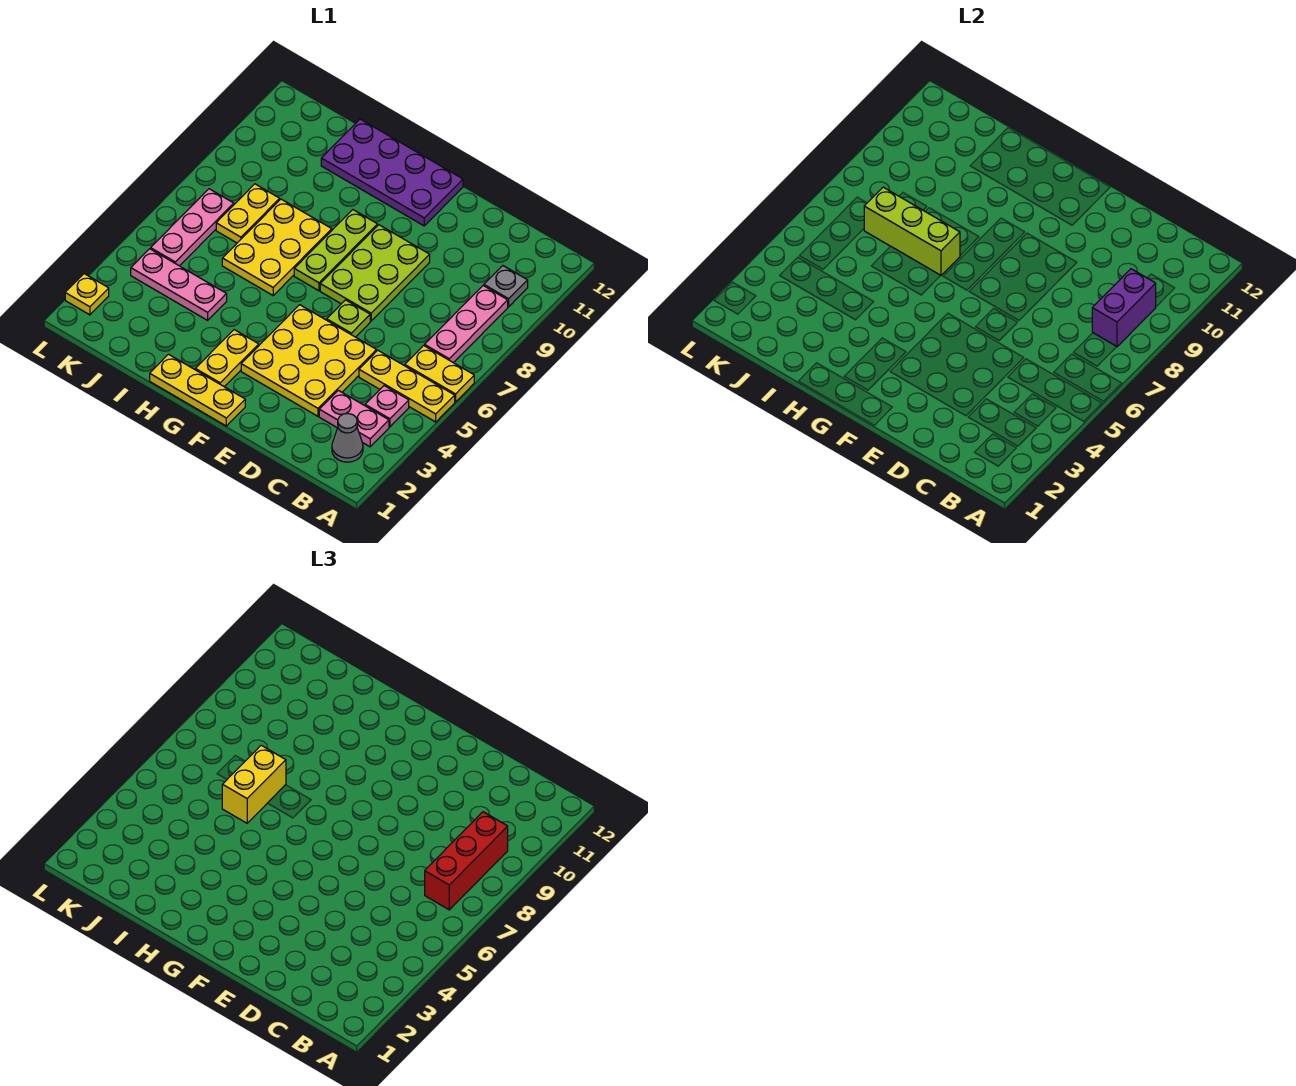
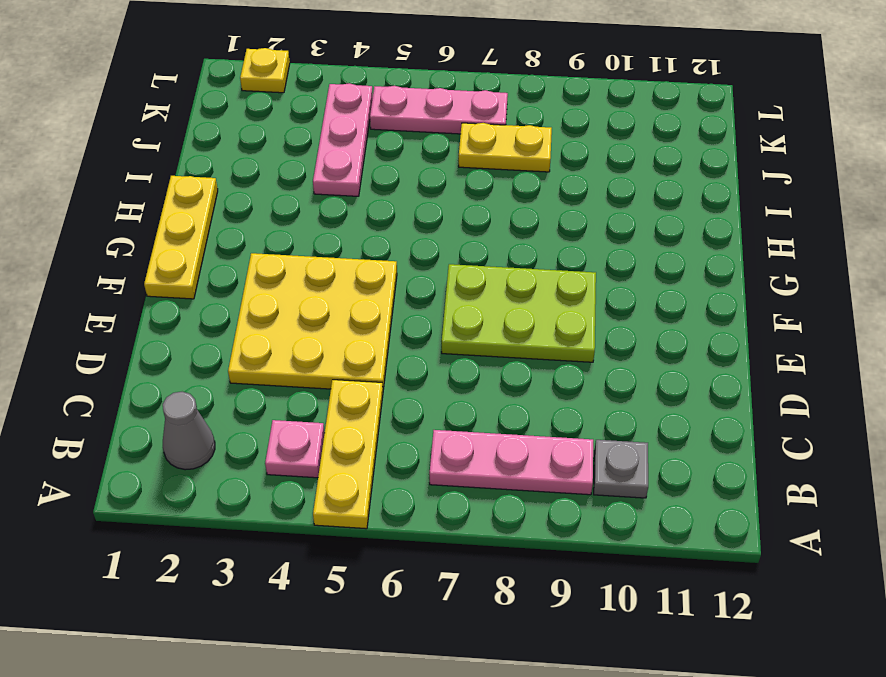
none -> yellow 1x2 plate [405,346,474,402]
none -> pink 1x2 plate [319,390,389,447]
none -> lime 1x1 plate [327,300,370,337]

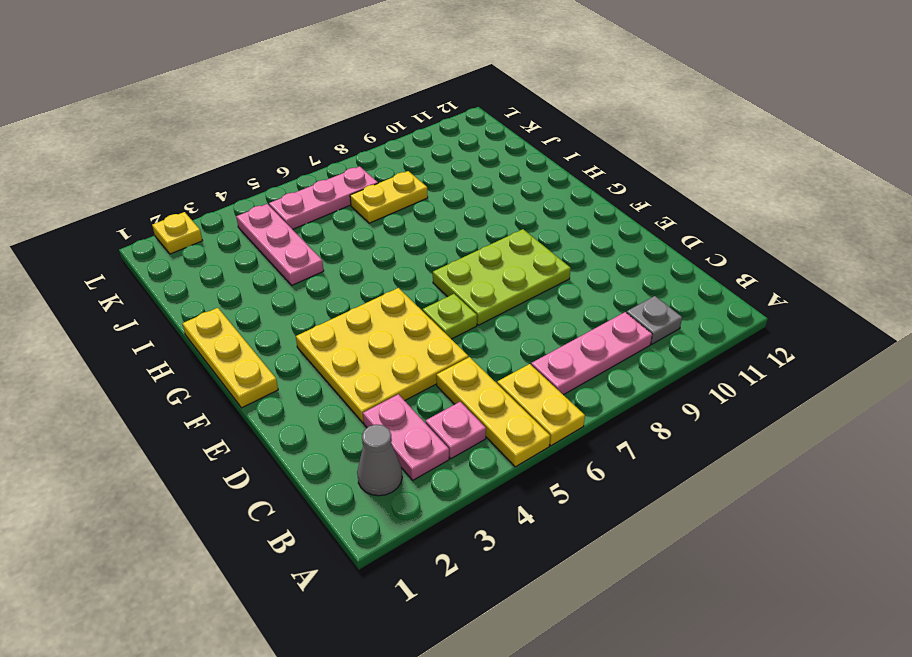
none -> purple 2x4 plate [321,119,463,226]
none -> yellow 1x2 plate [195,330,259,387]
none -> lime 1x3 plate [294,210,378,291]

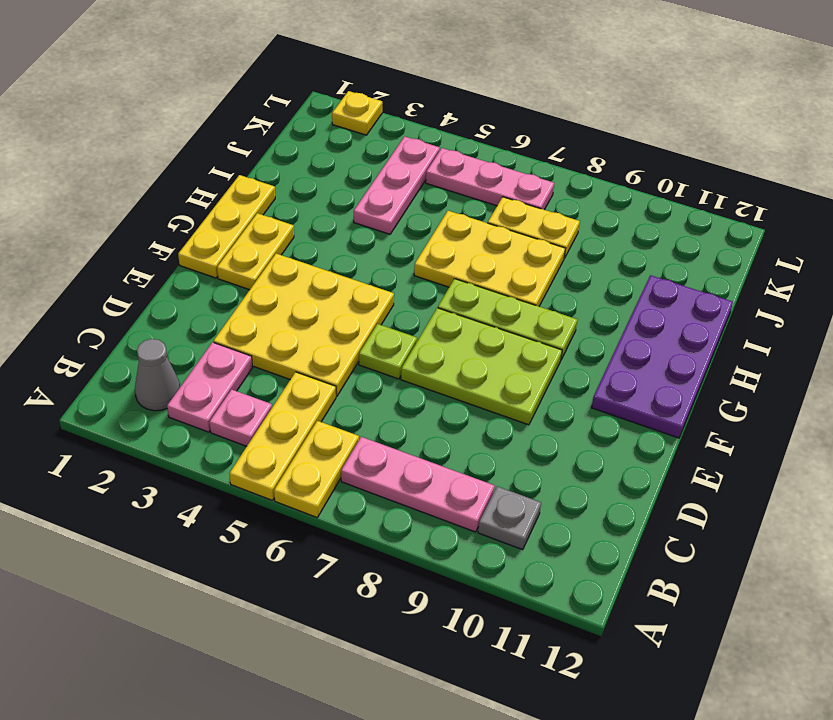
yellow 1x2 plate [217,213,294,290] -> yellow 1x2 plate turned to [195,330,259,387]
none -> purple 1x2 brick [1092,269,1156,347]
none -> lime 1x3 brick [864,187,960,275]
none -> red 1x3 brick [425,812,508,910]

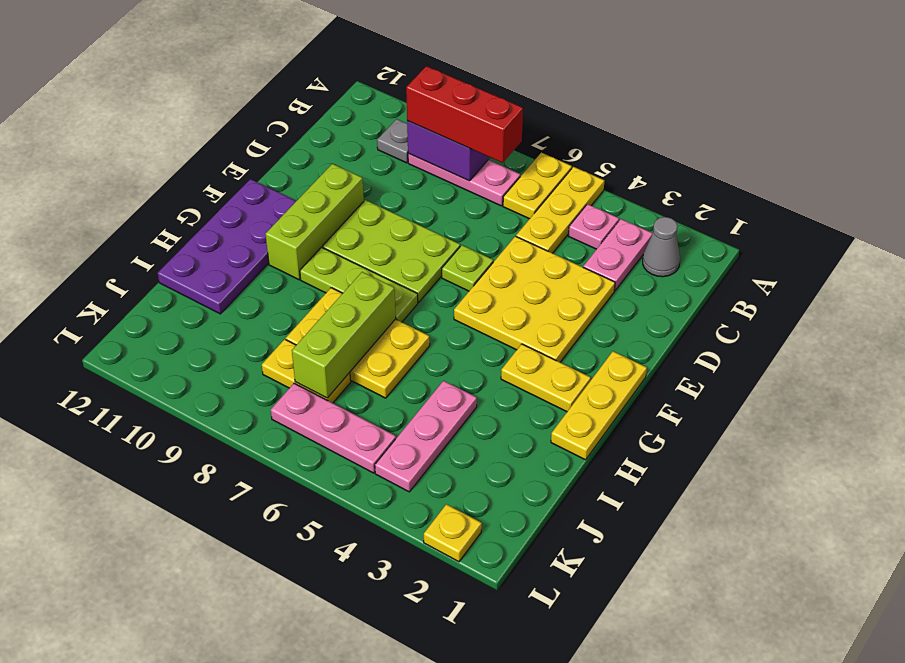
lime 1x3 brick [266,164,364,280] -> none
none -> yellow 1x2 brick [222,745,286,823]

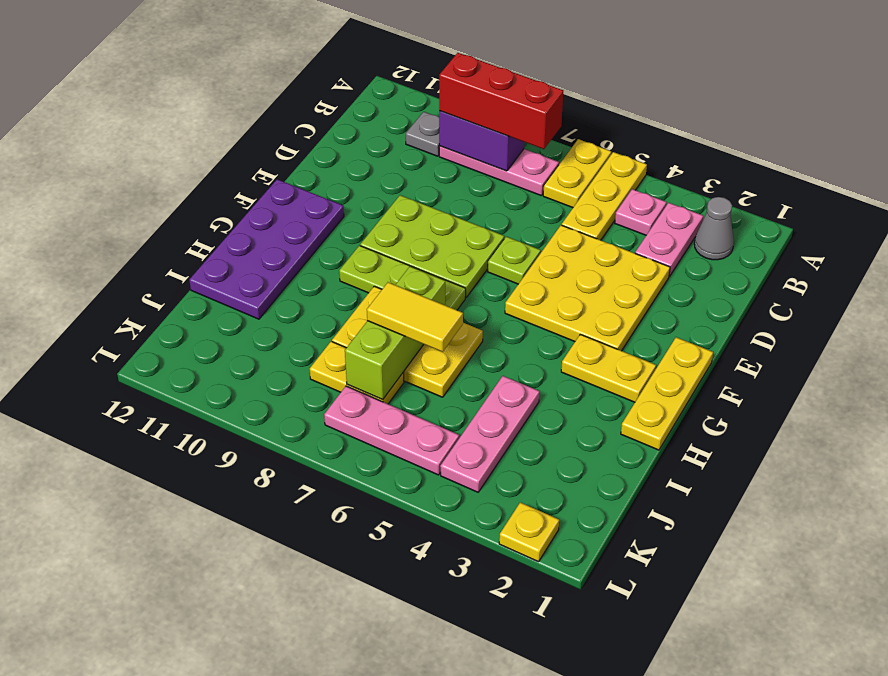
yellow 1x2 tile [367,282,463,352] -> yellow 1x2 brick [222,745,286,823]

